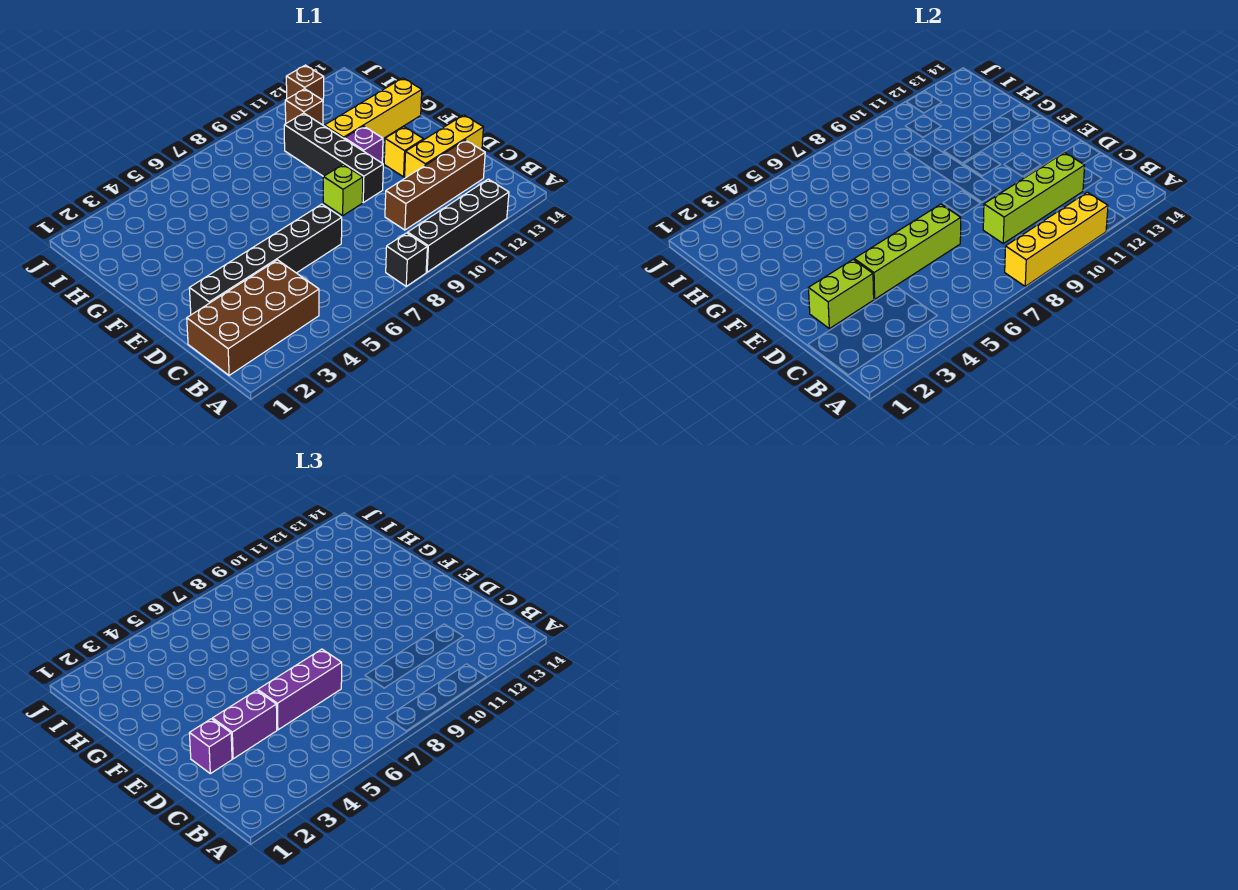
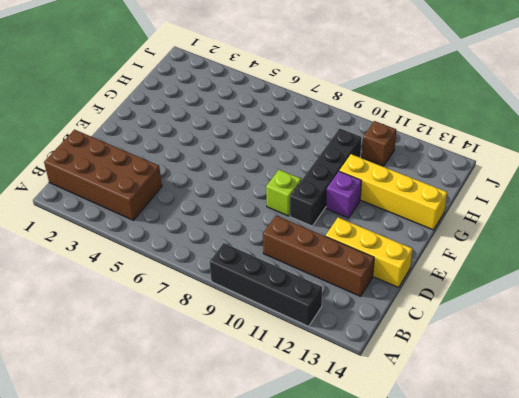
none -> black 1x1 brick [386,233,427,286]
none -> black 1x6 brick [189,204,342,315]
none -> yellow 1x1 brick [384,127,424,177]

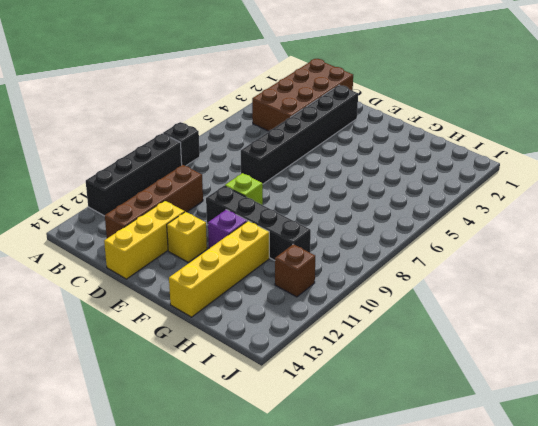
none -> brown 1x1 brick [286,65,324,100]
none -> yellow 1x4 brick [1005,192,1108,286]
none -> lime 1x4 brick [983,153,1085,243]

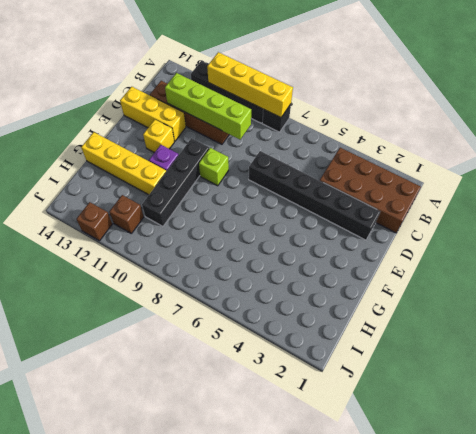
none -> lime 1x2 brick [808,259,874,329]
none -> lime 1x4 brick [854,204,961,299]
none -> purple 1x1 brick [189,719,232,774]

